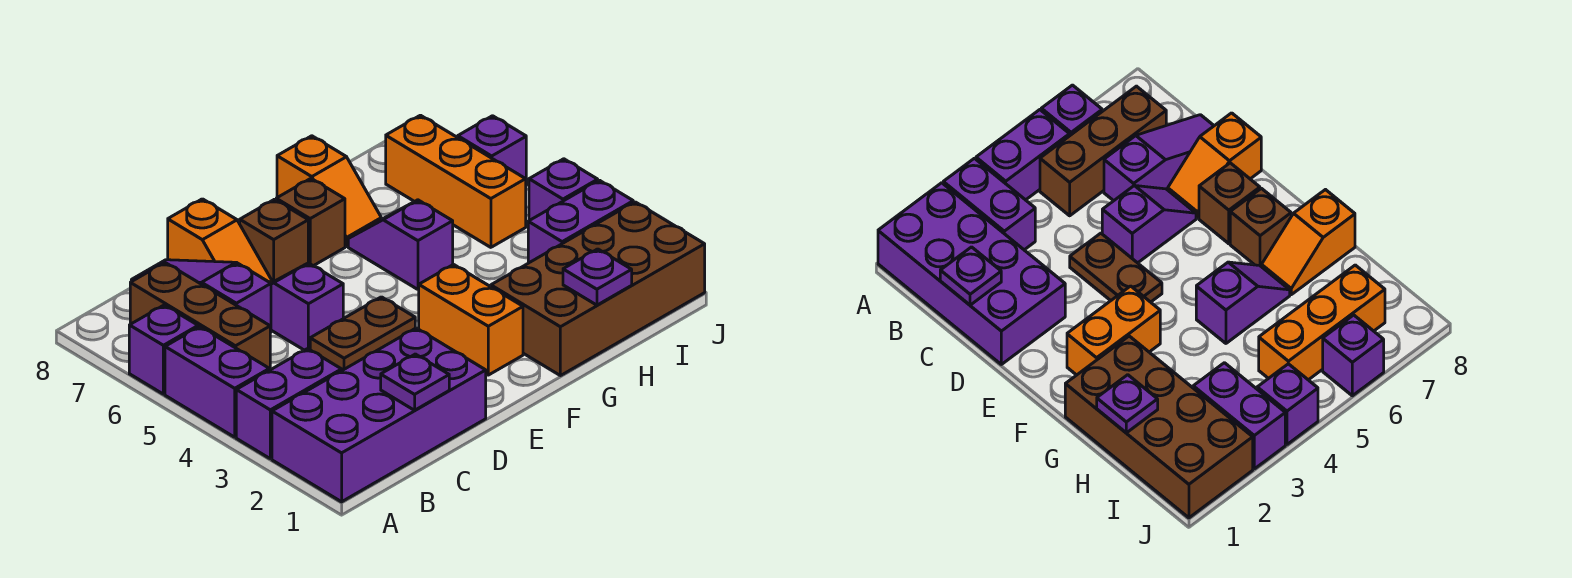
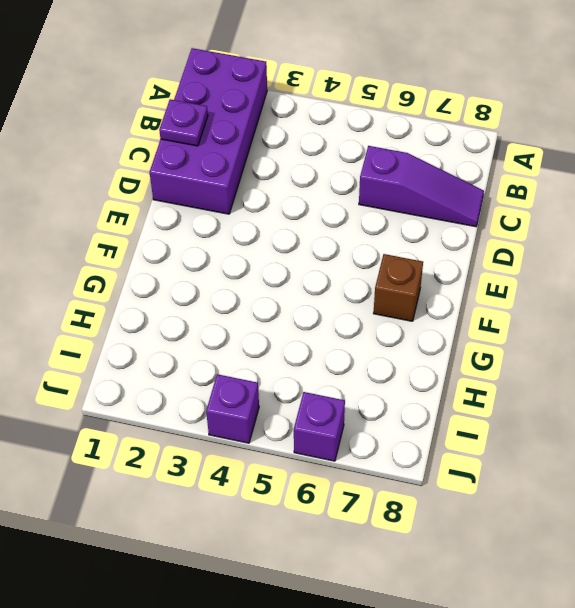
none -> purple 1x2 brick [236,349,342,459]
none -> purple 1x2 brick [165,327,269,437]
none -> purple 1x1 brick [129,305,198,394]

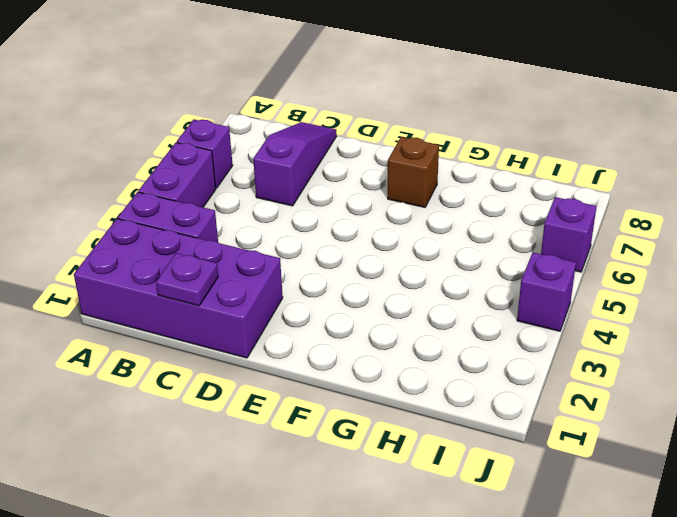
none -> brown 1x3 brick [130,263,270,370]
none -> brown 1x2 plate [310,297,415,370]
none -> purple 1x2 slope [271,263,343,350]

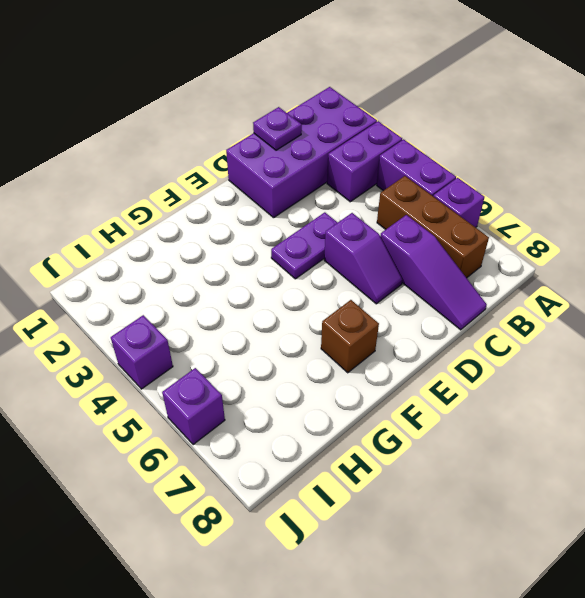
purple 1x2 plate [271,212,338,279] -> brown 1x2 plate [310,297,415,370]
none -> orange 1x2 slope [168,199,272,283]
none -> brown 1x1 brick [240,199,308,282]
none -> orange 1x2 brick [419,265,523,375]

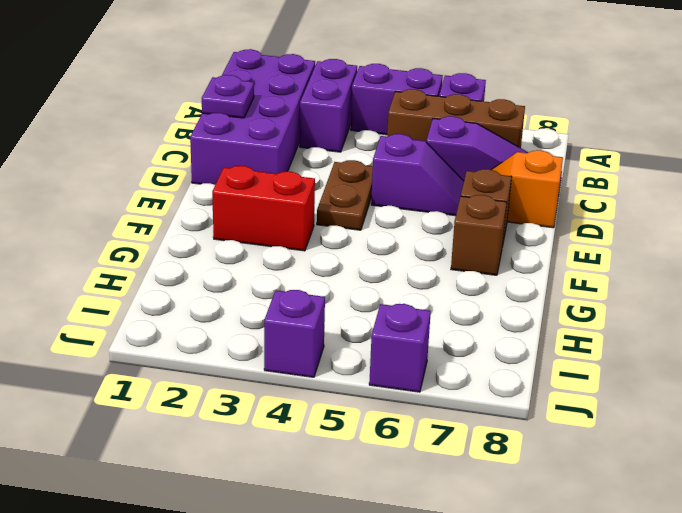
red 1x2 brick [212,166,315,251] -> orange 1x2 brick [419,265,523,375]
none -> brown 2x4 brick [491,202,705,376]
none -> purple 1x2 slope [348,200,453,289]
none -> orange 1x2 slope [277,136,381,246]

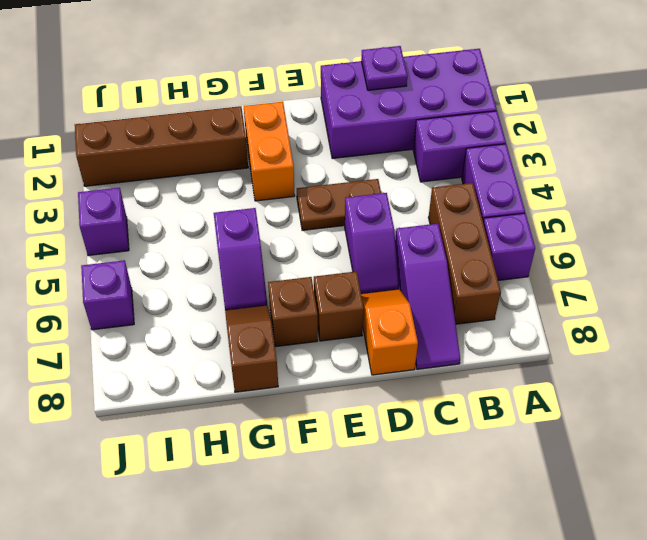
brown 1x4 brick [75,106,248,186] -> brown 2x4 brick [491,202,705,376]
brown 1x2 slope [225,305,278,392] -> orange 1x2 slope [277,136,381,246]
none -> purple 1x2 brick [528,180,633,263]
none -> orange 1x3 brick [386,115,526,247]
none -> purple 1x1 plate [563,249,632,305]

